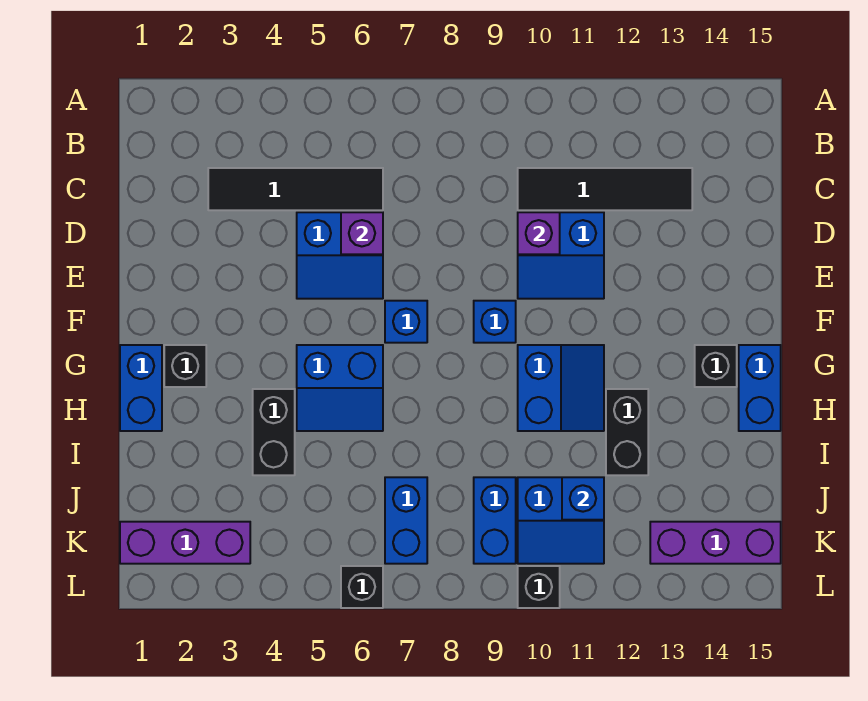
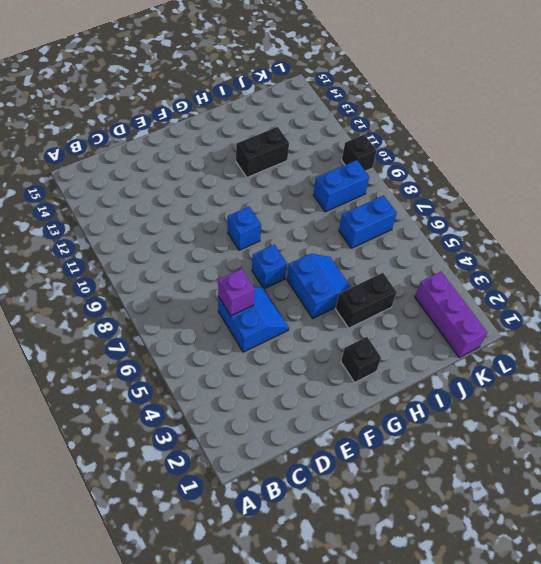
none -> black 1x4 tile [208,168,383,210]
none -> black 1x4 tile [518,168,692,210]
none -> blue 2x2 slope [518,212,604,299]

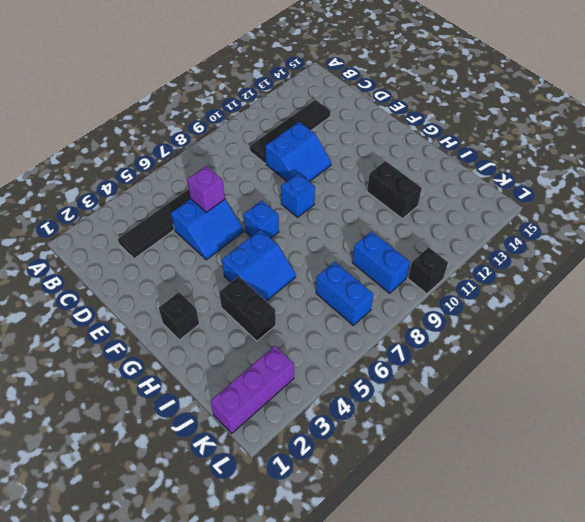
none -> blue 1x2 brick [120,345,162,431]
none -> blue 2x2 slope [518,345,604,431]
none -> black 1x1 brick [695,345,737,387]

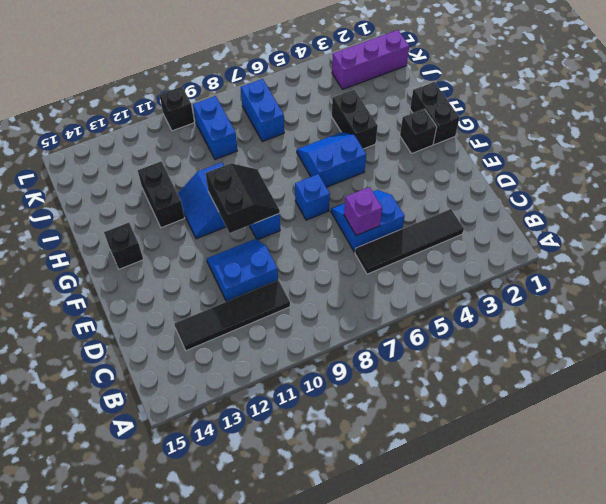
black 2x2 slope [206,163,280,233] -> none
black 1x2 brick [410,82,459,145] -> blue 1x2 brick [120,345,162,431]
none -> blue 1x2 brick [739,345,781,431]
none -> blue 2x2 slope [518,477,604,564]
none -> purple 1x3 brick [650,522,781,564]

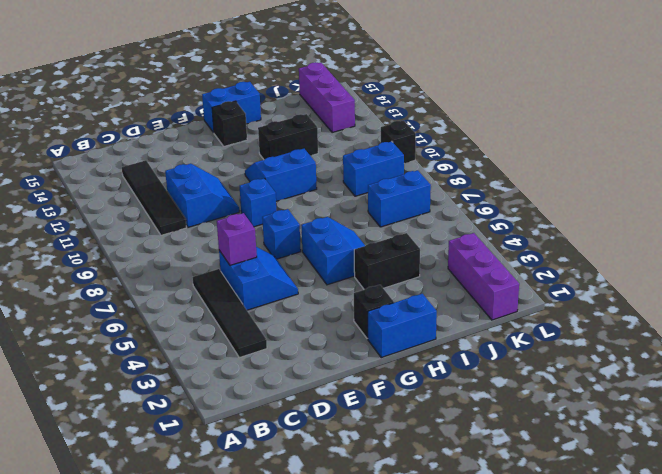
none -> blue 2x2 slope [518,477,604,564]
none -> black 1x1 brick [341,566,383,608]
none -> purple 1x1 brick [518,212,560,254]

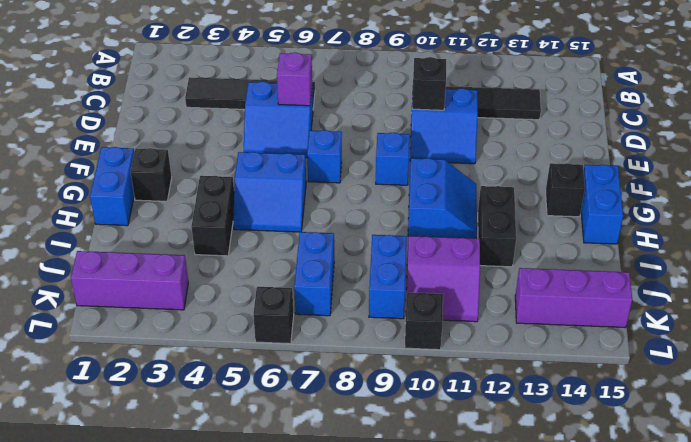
black 1x1 brick [412,57,446,110] -> purple 1x1 brick [518,212,560,254]
purple 2x2 slope [406,236,480,322] -> blue 2x2 slope [518,477,604,564]
none -> blue 1x1 brick [562,477,604,520]

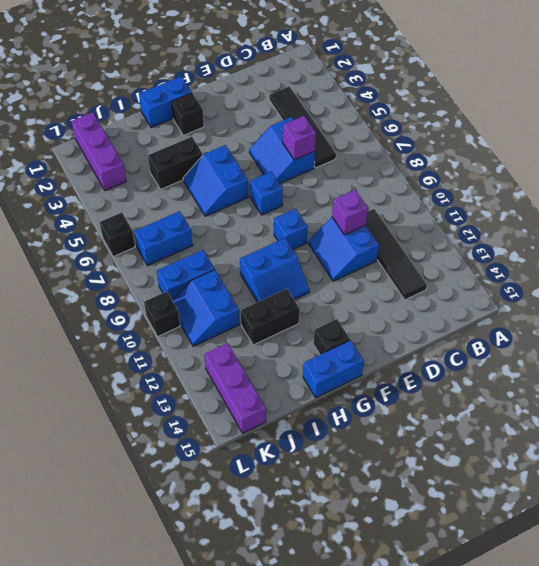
none -> blue 1x1 brick [562,477,604,520]

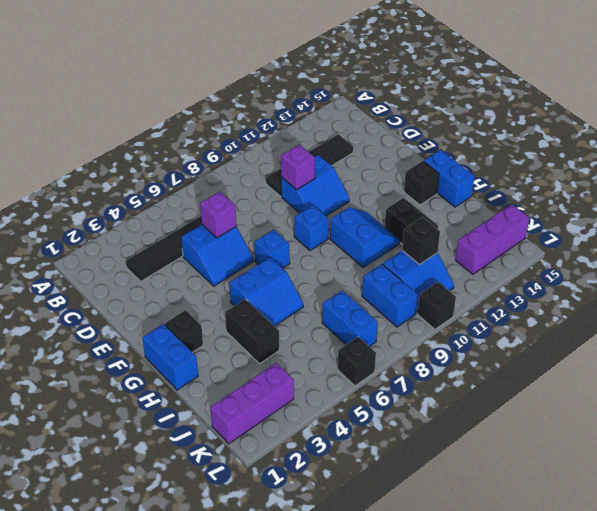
black 1x1 brick [402,217,440,264] -> blue 1x1 brick [562,477,604,520]

